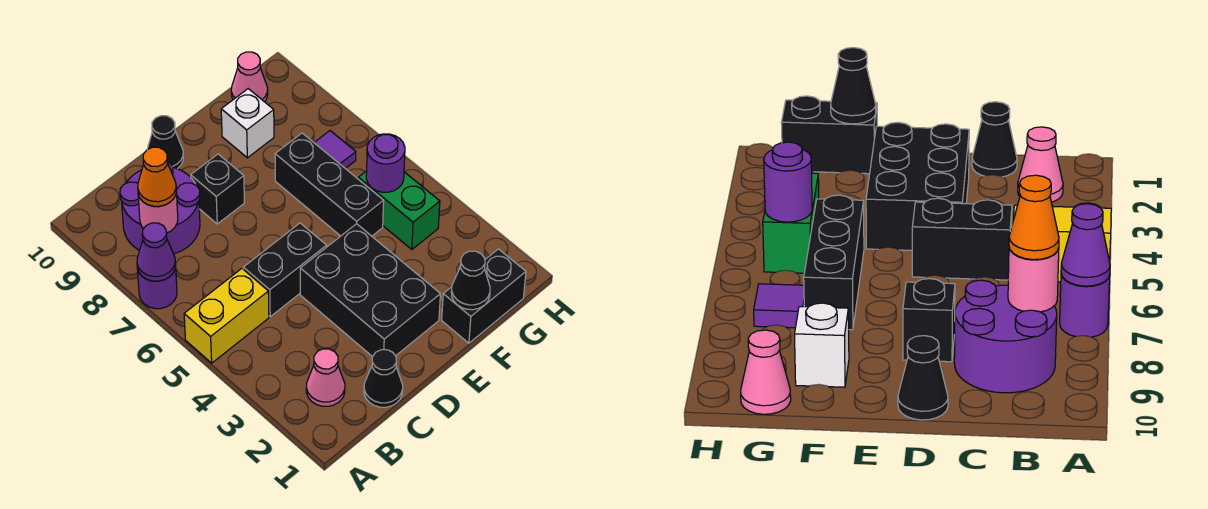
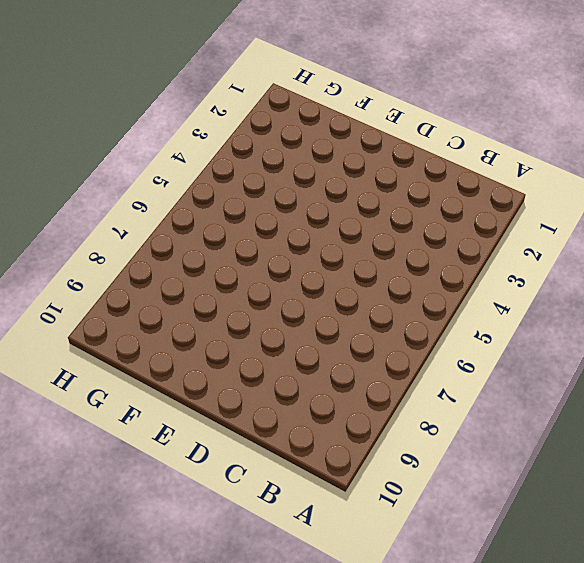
none -> yellow 1x2 brick [184,269,269,363]
none -> purple 1x1 round brick [137,265,177,309]
none -> pink 1x1 cone [306,349,345,406]

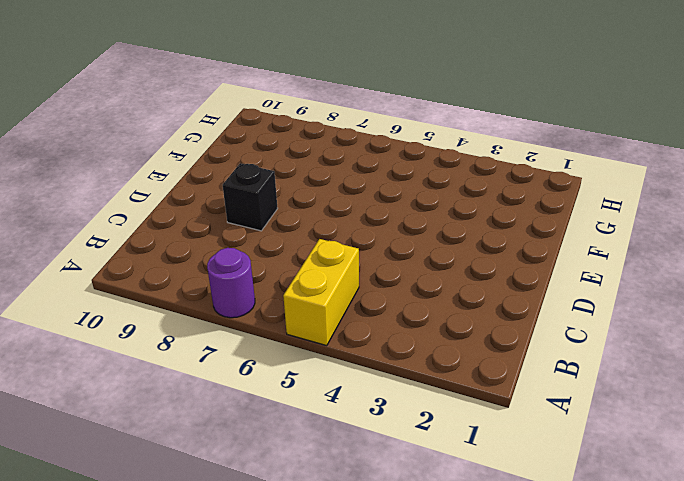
none -> pink 1x1 cone [306,349,345,406]
none -> purple 2x2 round brick [120,162,200,254]
none -> black 1x1 cone [364,350,403,407]

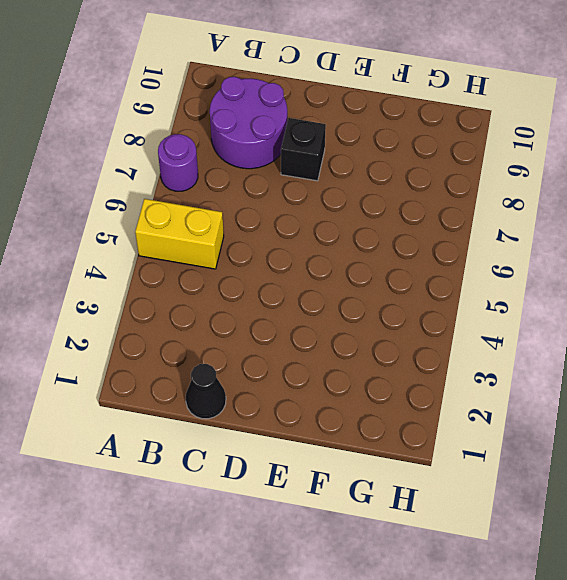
none -> pink 1x1 cone [306,349,345,406]
none -> black 1x2 brick [243,223,327,317]
none -> black 2x3 brick [300,224,440,357]

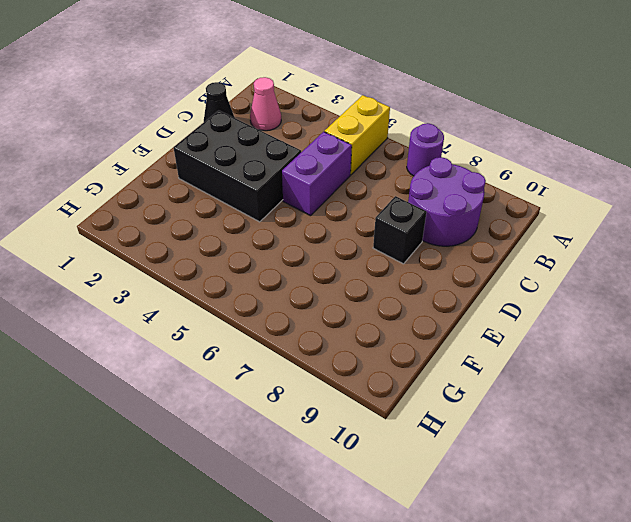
purple 1x2 brick [282,132,352,216] -> black 1x2 brick [243,223,327,317]
none -> black 1x1 cone [147,116,183,169]
none -> black 1x2 brick [442,249,526,343]
none -> black 1x3 brick [275,133,384,236]

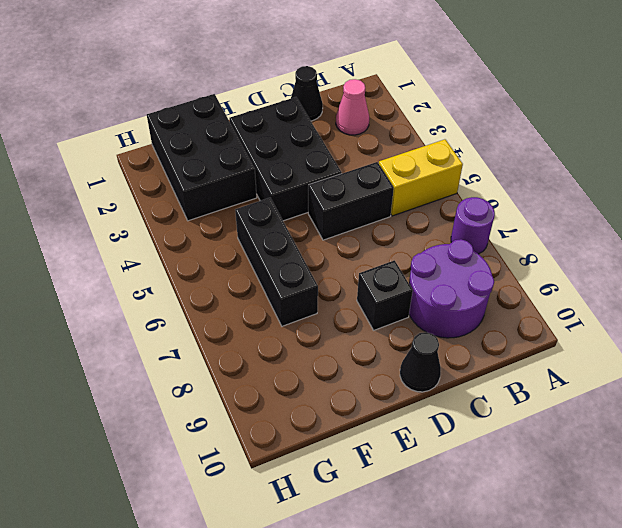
black 2x3 brick [147,94,257,221] -> black 1x2 brick [442,249,526,343]
none -> white 1x1 brick [221,89,274,158]
none -> green 1x2 brick [358,171,440,249]
none -> purple 1x1 tile [314,131,356,169]

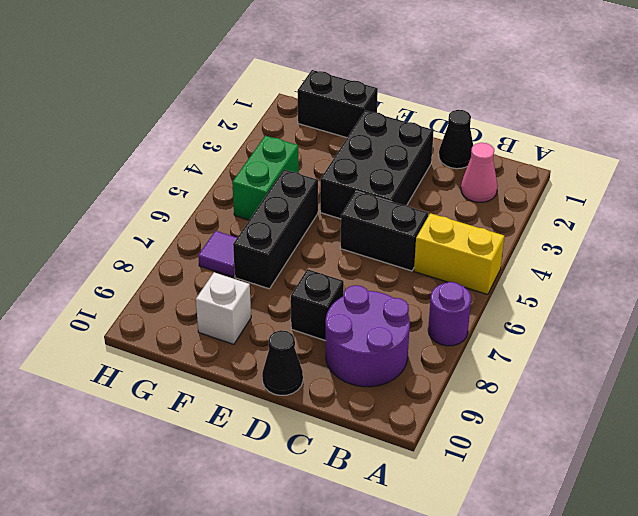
none -> pink 1x1 cone [231,52,268,102]
none -> purple 1x1 cone [137,223,176,281]
none -> pink 1x1 round brick [138,192,178,233]

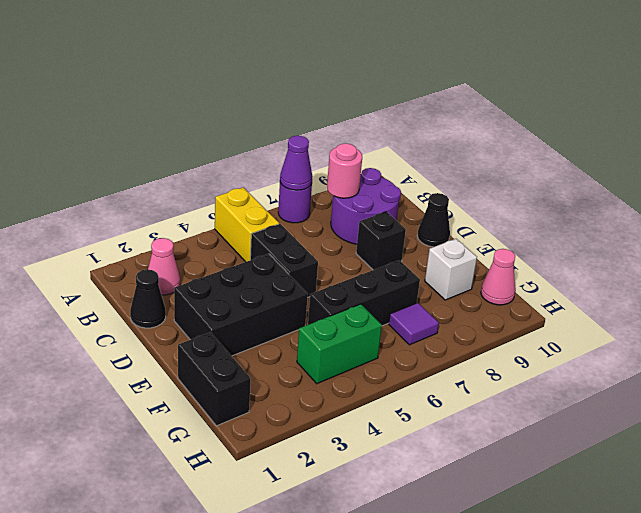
none -> black 1x1 cone [451,251,490,310]
none -> purple 1x1 round brick [366,134,405,192]
none -> orange 1x1 cone [138,147,176,206]

